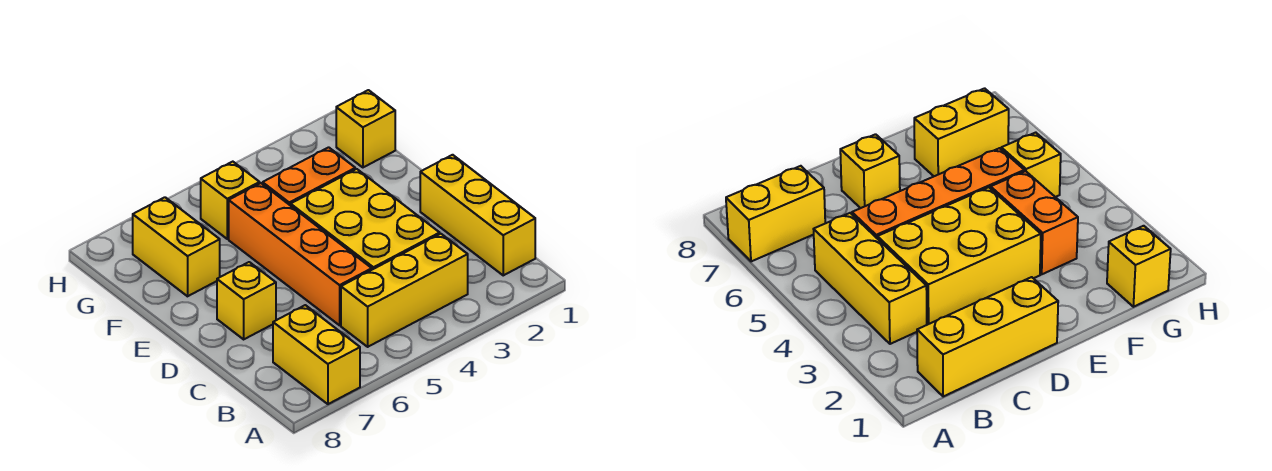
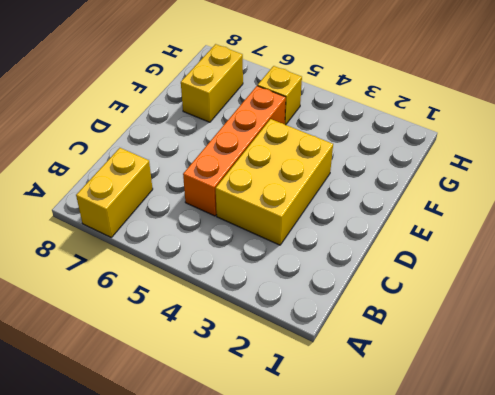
none -> yellow 1x3 brick [420,155,535,275]
none -> yellow 1x3 brick [341,234,468,347]

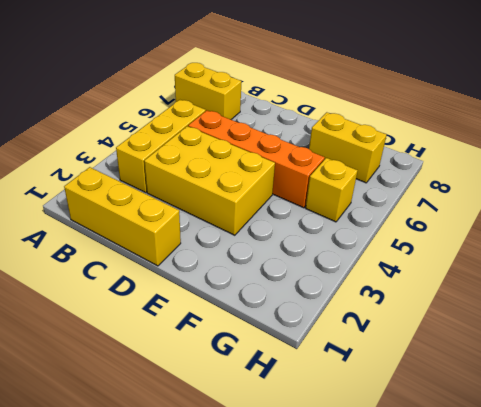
none -> yellow 1x1 brick [217,262,276,339]
none -> orange 1x2 brick [263,147,355,206]

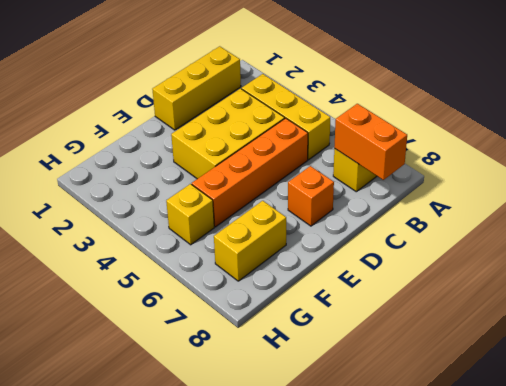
orange 1x2 brick [334,104,407,180] -> orange 1x2 brick moved to [263,147,355,206]
orange 1x1 brick [288,166,334,226] -> yellow 1x1 brick [217,262,276,339]
none -> yellow 1x1 brick [336,90,395,167]

